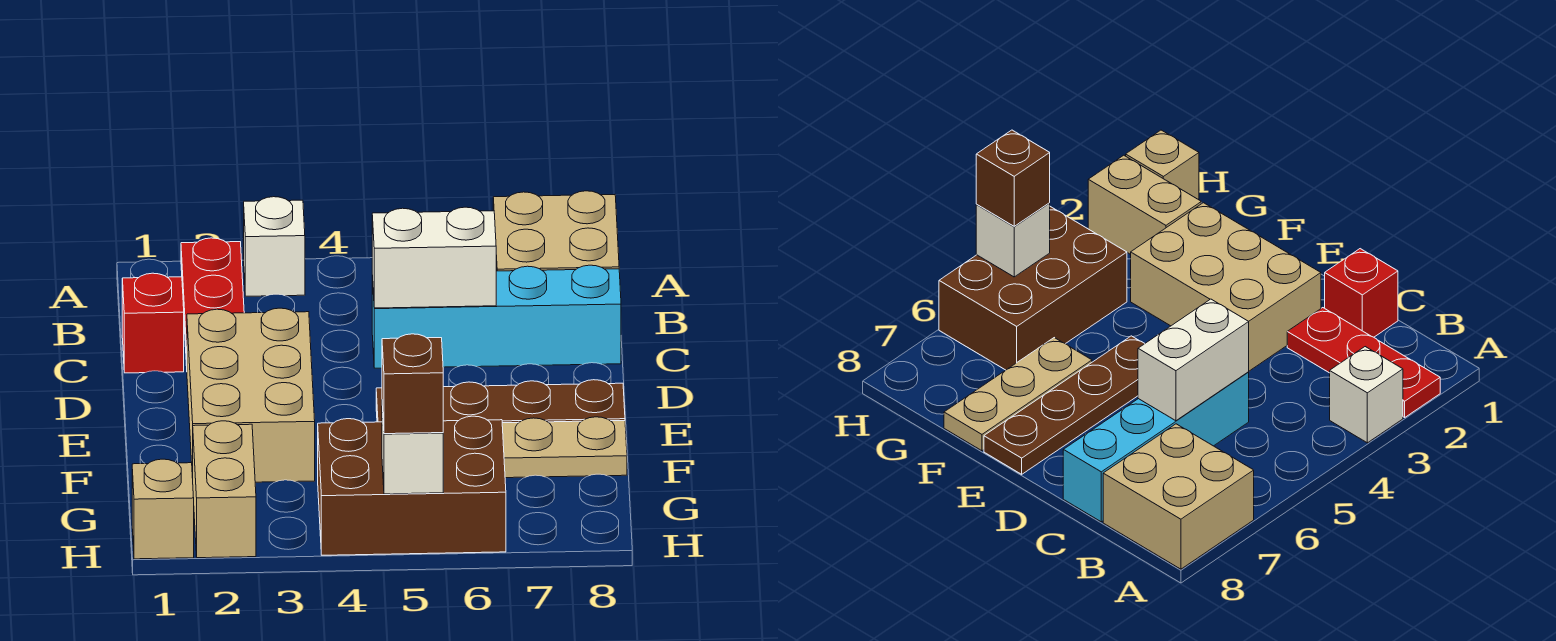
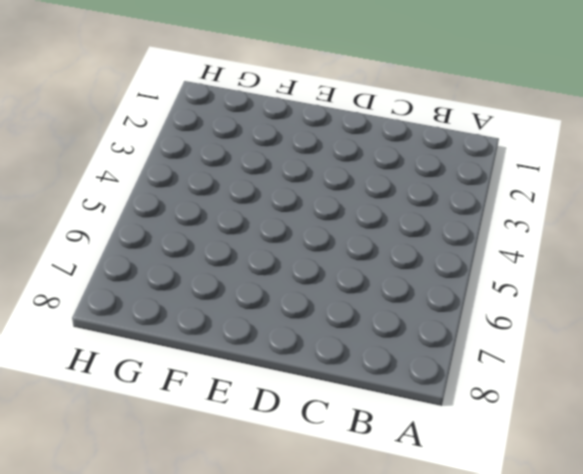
none -> red 1x3 plate [181,238,244,366]
none -> white 1x1 brick [244,197,305,296]
none -> tan 2x2 brick [493,191,619,271]

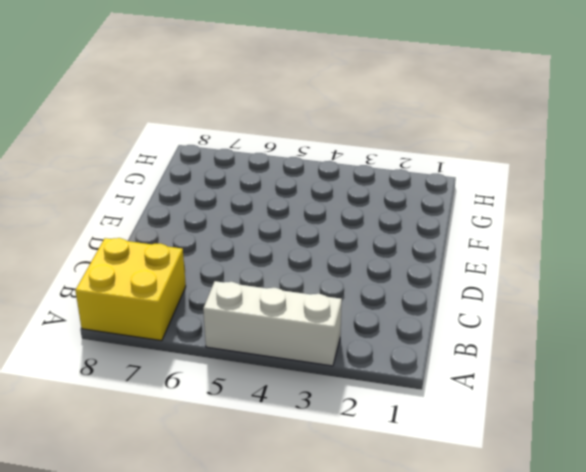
white 1x3 brick [203,281,342,366] -> white 1x1 brick [244,197,305,296]
yellow 2x2 brick [75,238,186,341] -> tan 2x2 brick [493,191,619,271]
none -> red 1x3 plate [181,238,244,366]
none -> red 1x1 brick [122,273,184,373]
none -> cyan 1x4 brick [372,265,621,368]

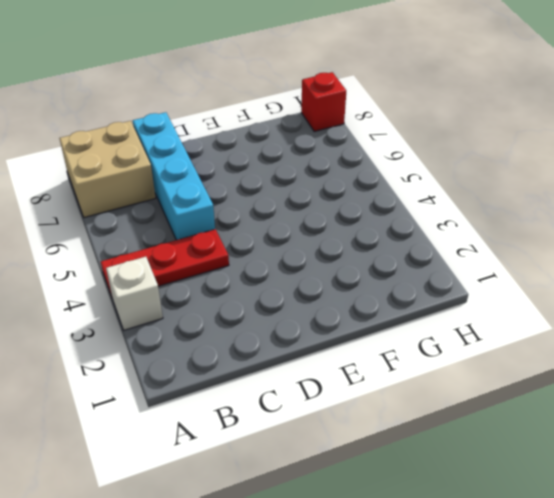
red 1x3 plate [101,229,229,297] -> red 1x3 plate moved to [181,238,244,366]
red 1x1 brick [301,72,346,131] -> red 1x1 brick moved to [122,273,184,373]
none -> tan 2x3 brick [187,308,315,482]
none -> brown 1x4 plate [376,380,625,423]
none -> tan 1x3 plate [502,417,627,478]

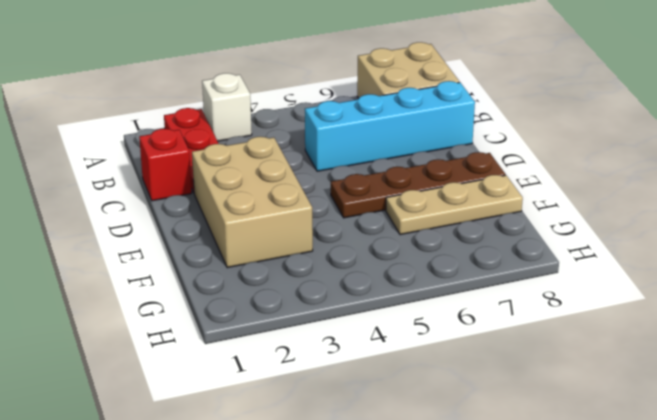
none -> tan 1x2 brick [193,421,256,558]
none -> brown 2x3 brick [318,416,506,555]
none -> tan 1x1 brick [132,459,194,559]

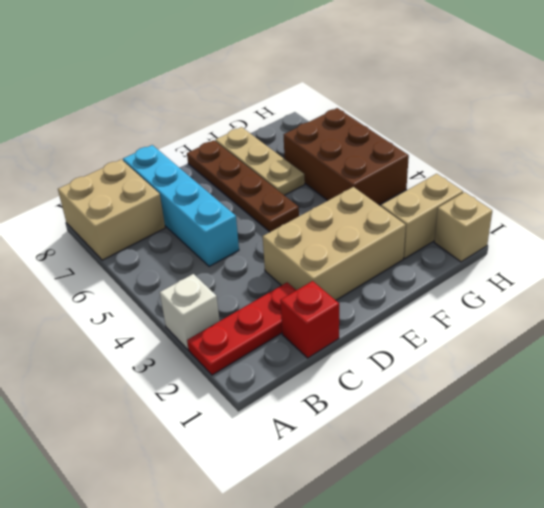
none -> white 1x2 brick [372,207,496,308]
none -> white 1x1 brick [382,406,443,494]
none -> brown 1x1 brick [382,334,443,434]

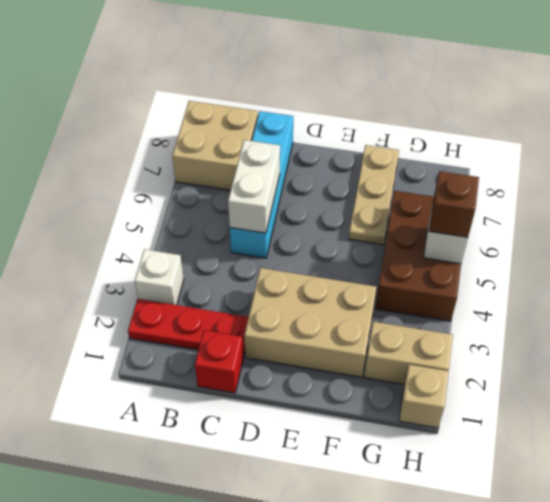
none -> brown 1x4 plate [376,380,625,423]

